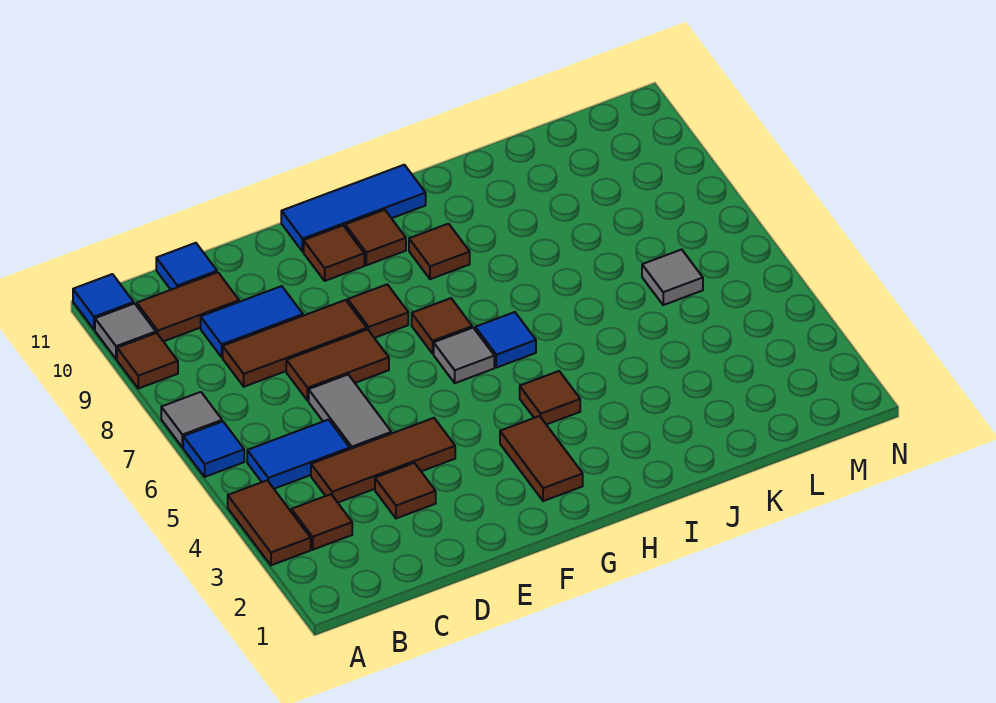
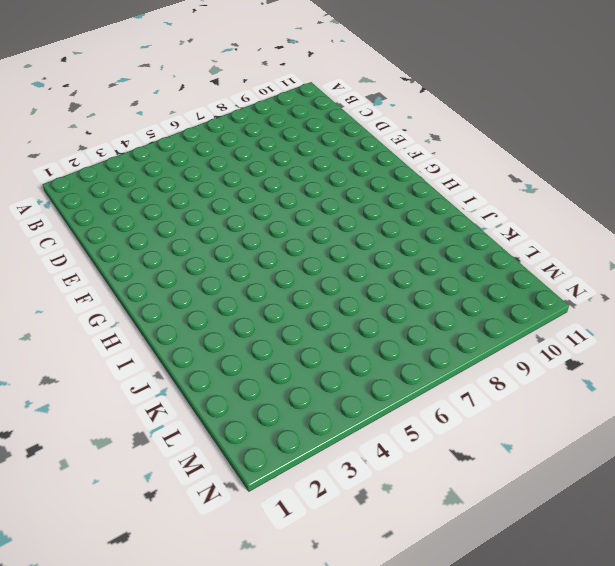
none -> brown 1x2 tile [228,480,311,565]
none -> blue 1x1 tile [183,422,244,477]
none -> grey 1x1 tile [161,392,222,448]

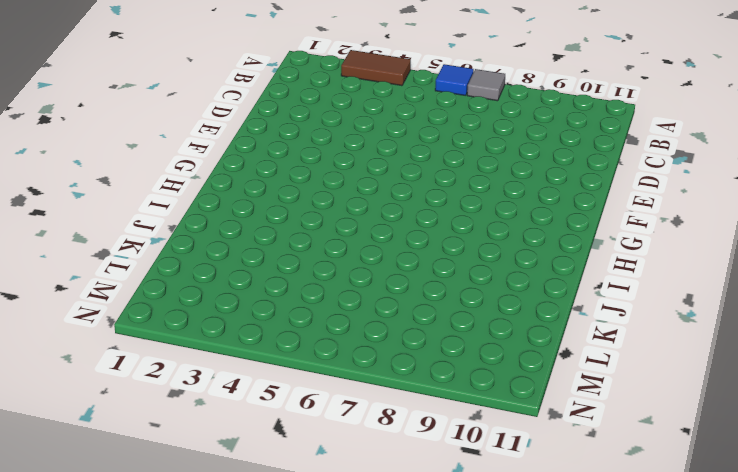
none -> brown 1x1 tile [117,333,178,388]
none -> grey 1x1 tile [95,304,156,359]
none -> blue 1x1 tile [73,274,134,330]

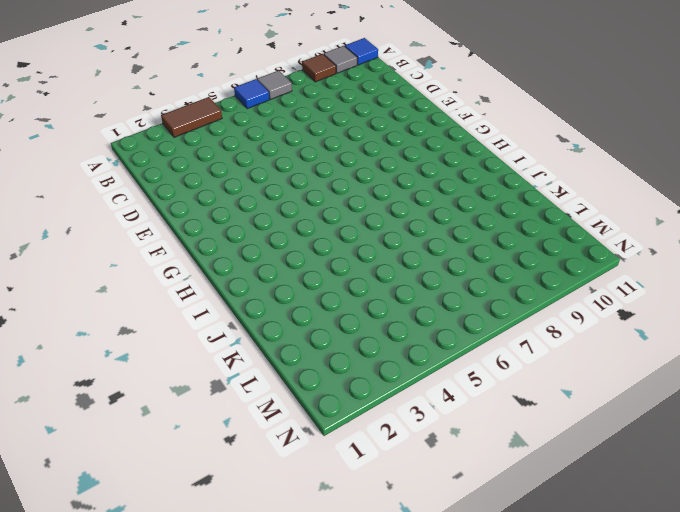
none -> brown 1x1 tile [291,494,352,550]
none -> blue 1x2 tile [247,420,350,489]
none -> brown 1x2 tile [137,272,239,342]

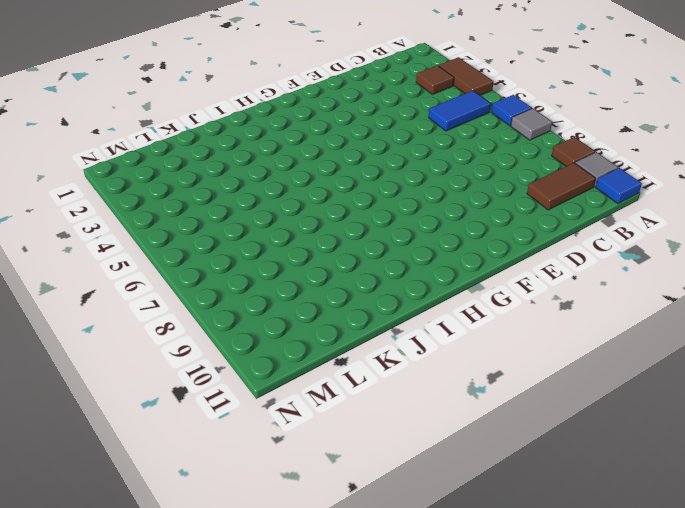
none -> brown 1x3 tile [311,418,455,502]
none -> brown 1x3 tile [223,300,367,387]
none -> blue 1x2 tile [201,286,303,357]

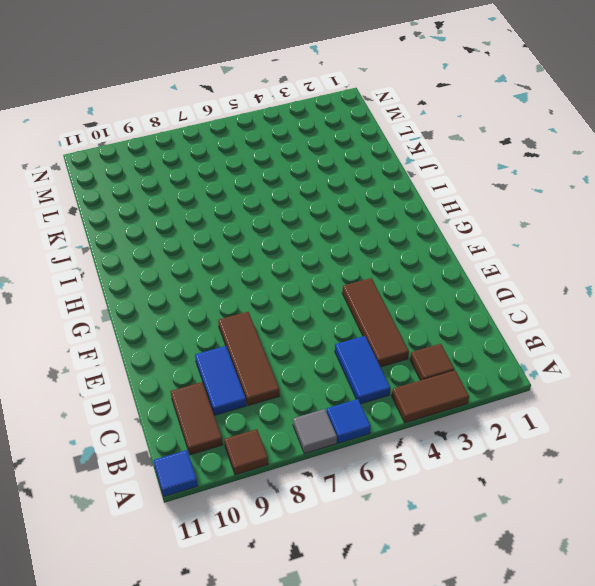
none -> grey 1x1 tile [95,304,156,359]
none -> blue 1x1 tile [156,243,217,290]
none -> brown 1x1 tile [375,463,436,518]

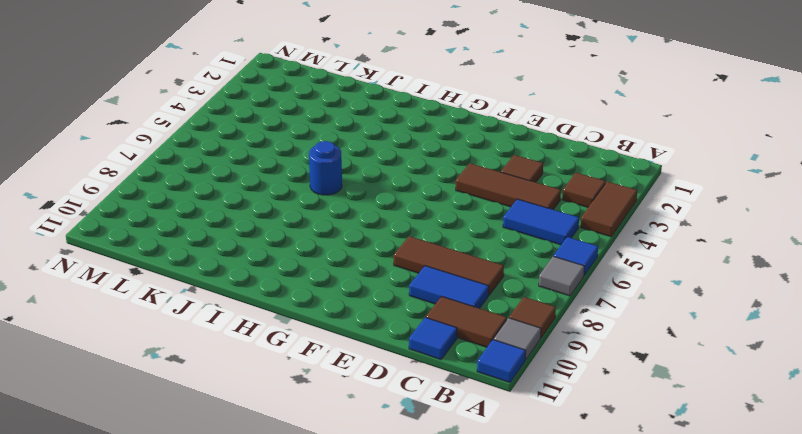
blue 1x1 round brick [309,141,342,195] -> none
none -> grey 1x2 tile [309,375,391,449]
none -> brown 1x2 tile [286,329,389,401]
none -> brown 1x1 tile [348,284,408,338]

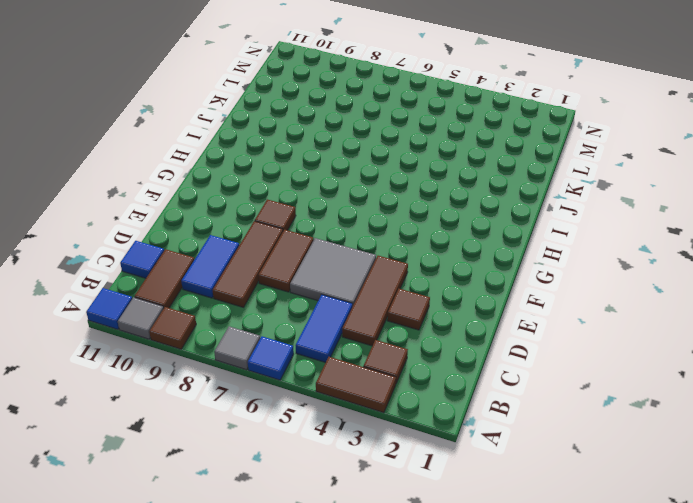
grey 2x2 tile [290,238,376,307] -> grey 1x2 tile [309,375,391,449]
none -> brown 1x1 tile [304,226,364,281]
none -> blue 1x3 tile [281,165,426,252]
none -> brown 1x2 tile [500,416,583,501]

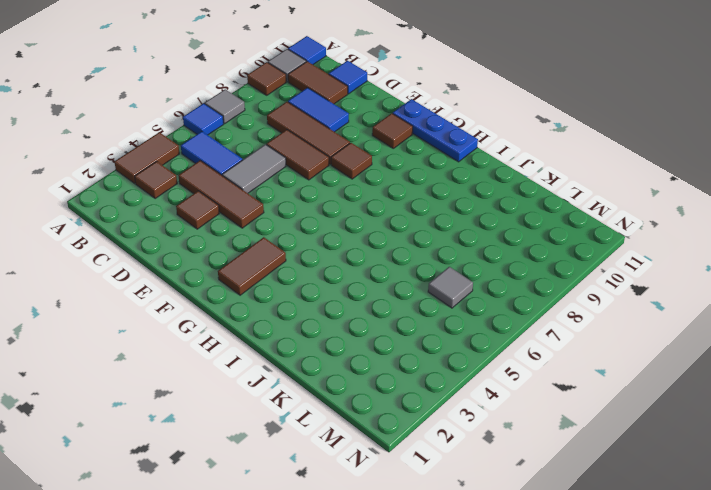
blue 1x3 plate [393,99,478,162] -> blue 1x3 tile [281,165,426,252]
none -> grey 1x1 tile [434,328,494,383]
none -> brown 1x1 tile [412,298,472,354]
none -> brown 1x1 tile [345,210,406,265]

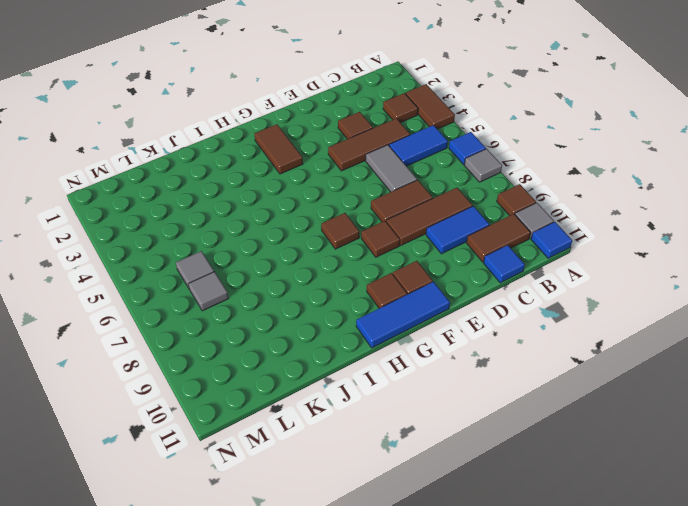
grey 1x1 tile [189,272,229,311] -> grey 1x1 tile moved to [434,328,494,383]
none -> brown 1x1 tile [520,371,580,424]
none -> blue 1x1 tile [475,312,536,368]
none -> brown 1x1 tile [409,224,470,279]

